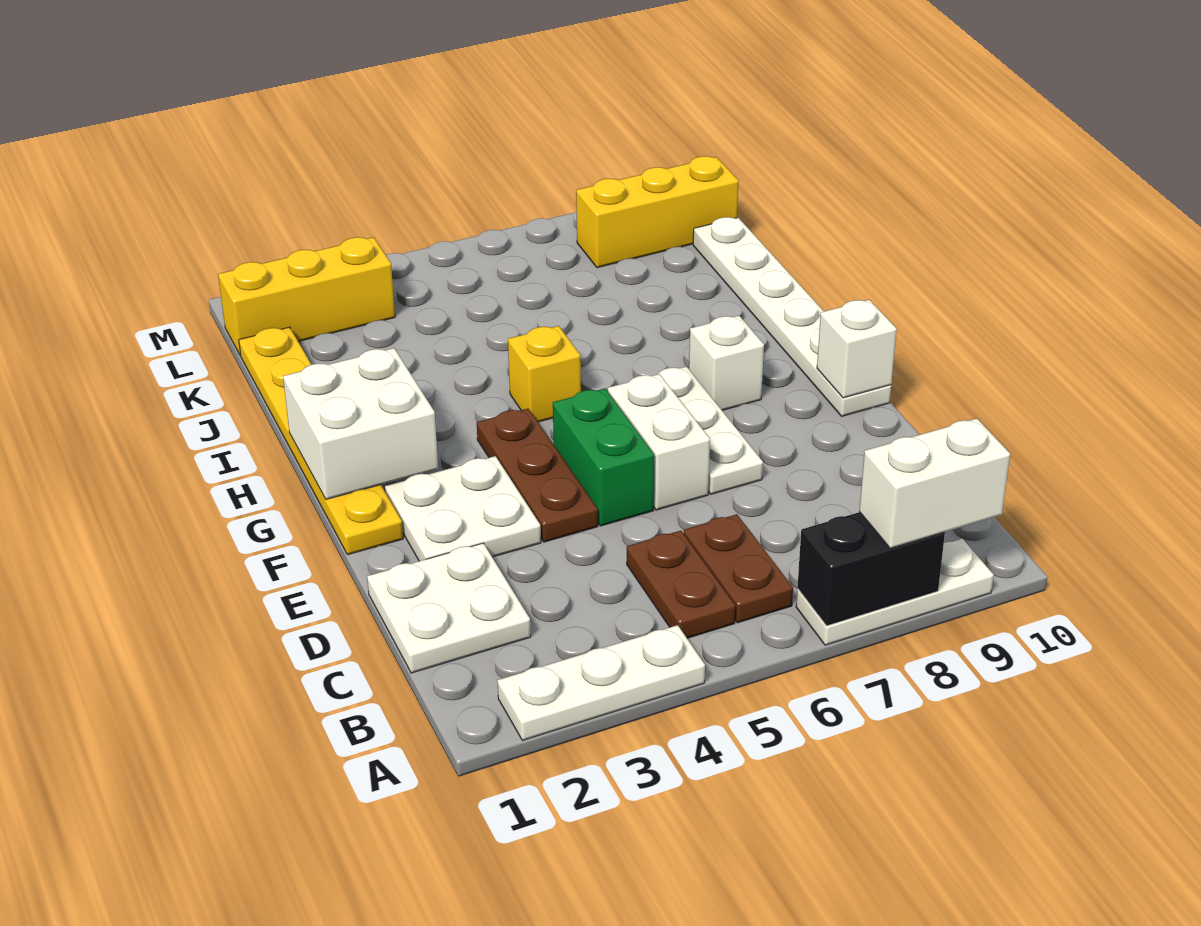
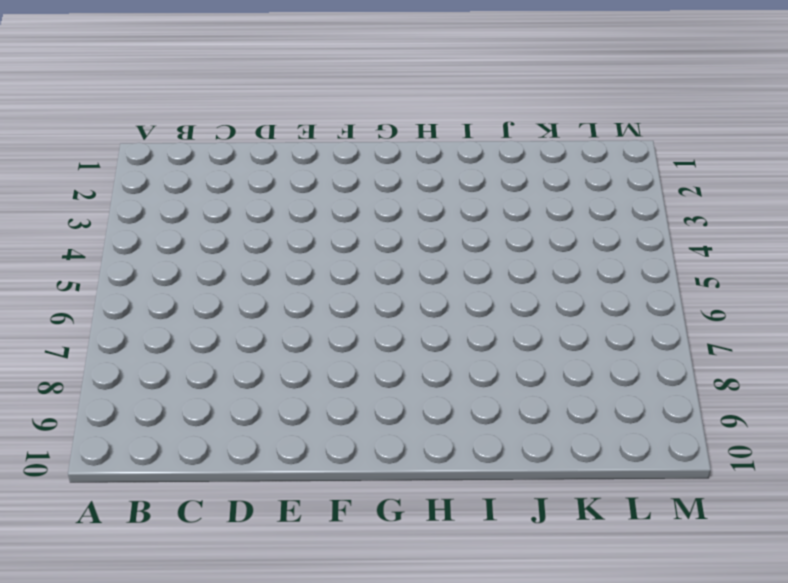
none -> white 1x3 plate [497,625,705,741]
none -> white 1x3 plate [796,539,994,645]
none -> brown 1x2 plate [627,531,735,638]

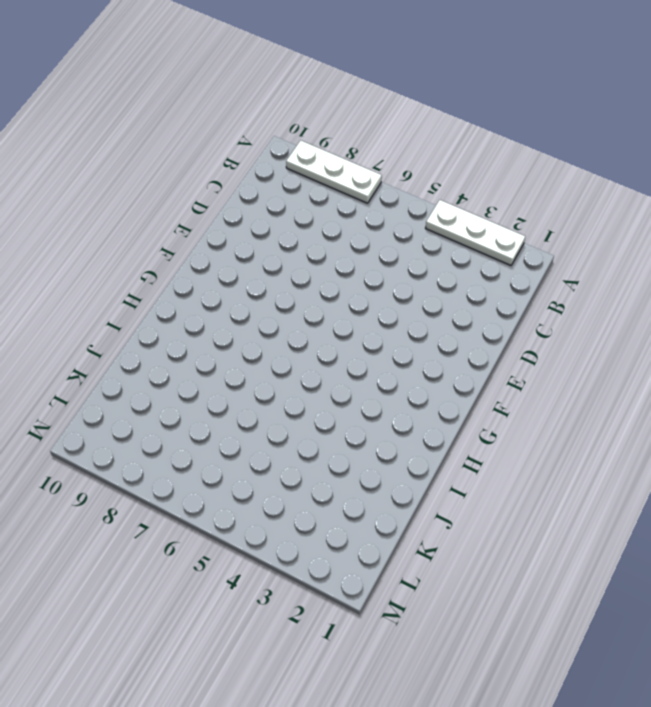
none -> brown 1x2 plate [627,531,735,638]
none -> brown 1x2 plate [684,514,793,623]
none -> white 2x2 plate [367,543,531,673]

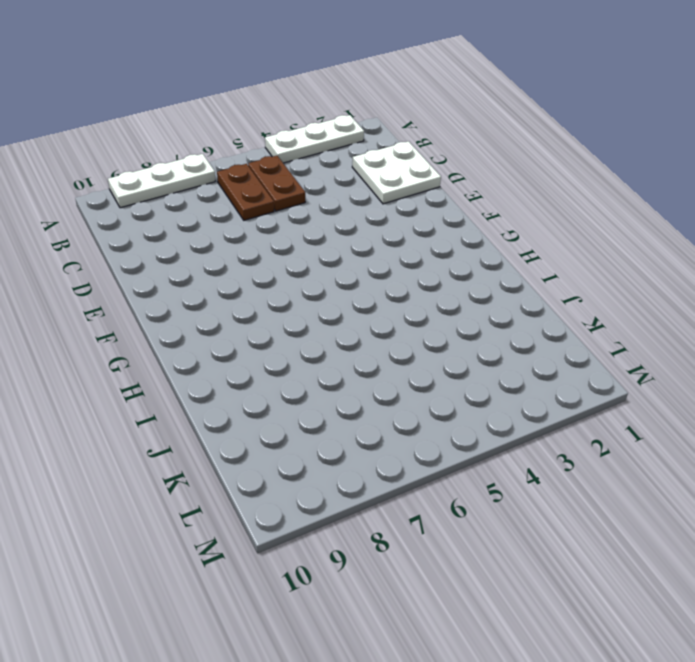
none -> white 2x2 plate [385,456,541,561]
none -> brown 1x3 plate [477,409,598,542]
none -> green 1x2 brick [553,388,654,526]

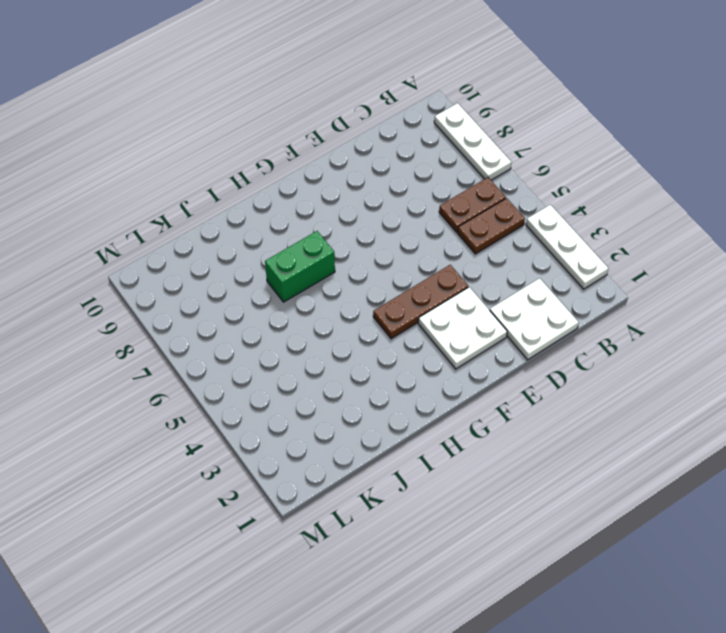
green 1x2 brick [265,231,335,302] -> green 1x2 brick moved to [553,388,654,526]
none -> white 1x2 brick [608,374,710,510]
none -> white 1x3 plate [652,366,763,494]
none -> yellow 1x6 plate [239,327,403,555]

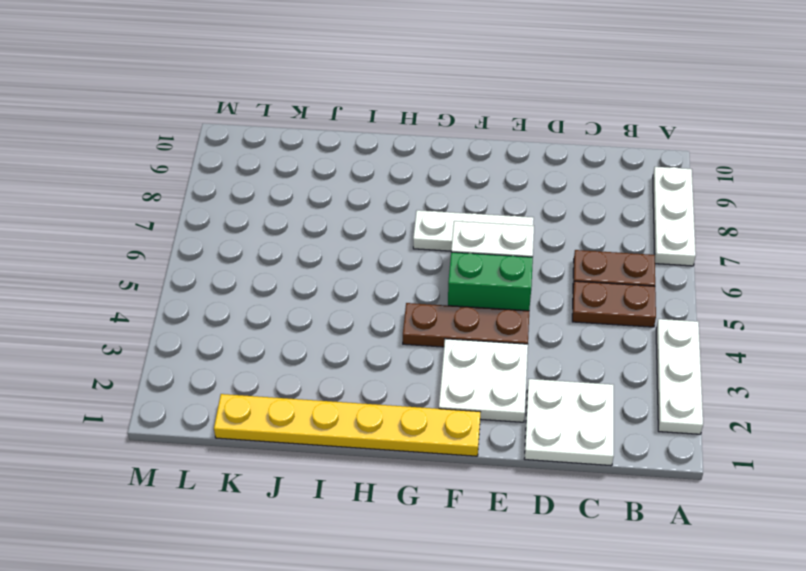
none -> white 1x6 plate [693,217,891,416]
none -> white 1x1 brick [689,316,764,410]
none -> yellow 1x1 brick [508,326,581,422]

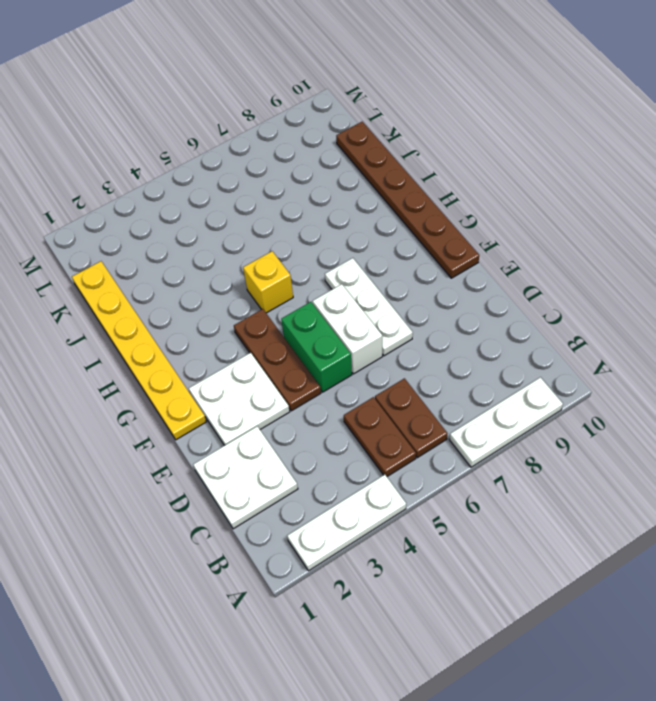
brown 1x6 plate [336,122,479,278] -> white 1x6 plate [693,217,891,416]
none -> white 1x1 brick [689,316,764,410]
none -> yellow 1x3 brick [218,237,395,356]
none -> yellow 1x3 brick [576,156,739,268]

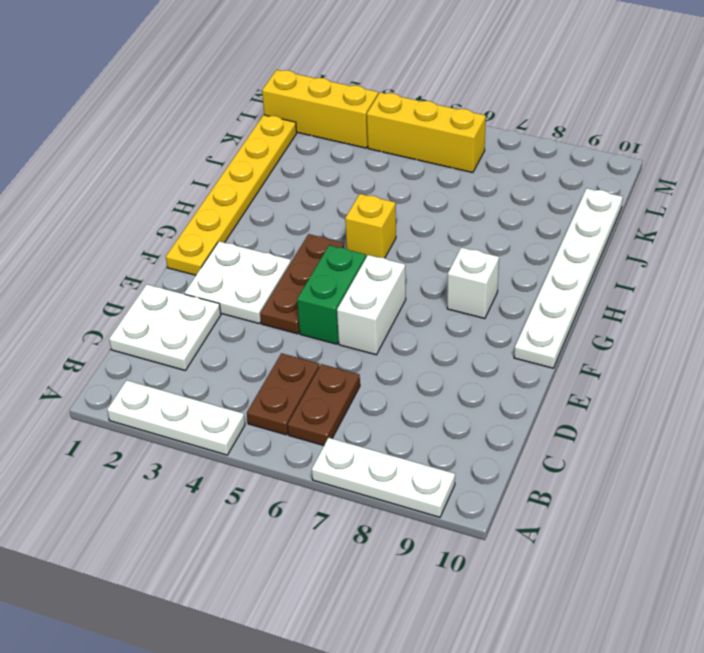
yellow 1x3 brick [367,92,486,173] -> yellow 1x3 brick moved to [576,156,739,268]
none -> white 1x3 plate [652,366,763,494]
none -> black 1x2 brick [797,512,945,626]
none -> white 1x1 brick [817,300,897,398]

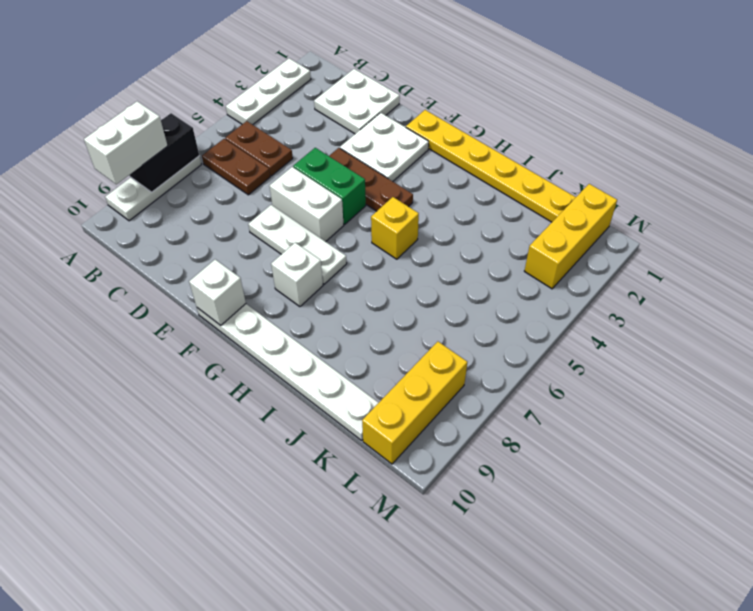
none -> white 2x2 brick [283,348,438,499]

